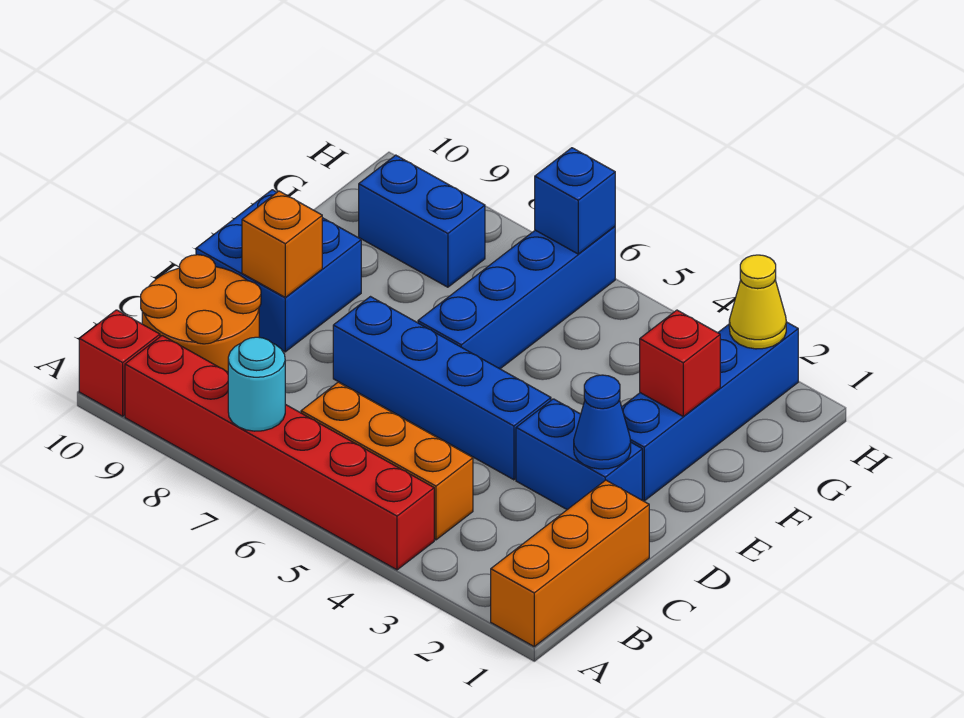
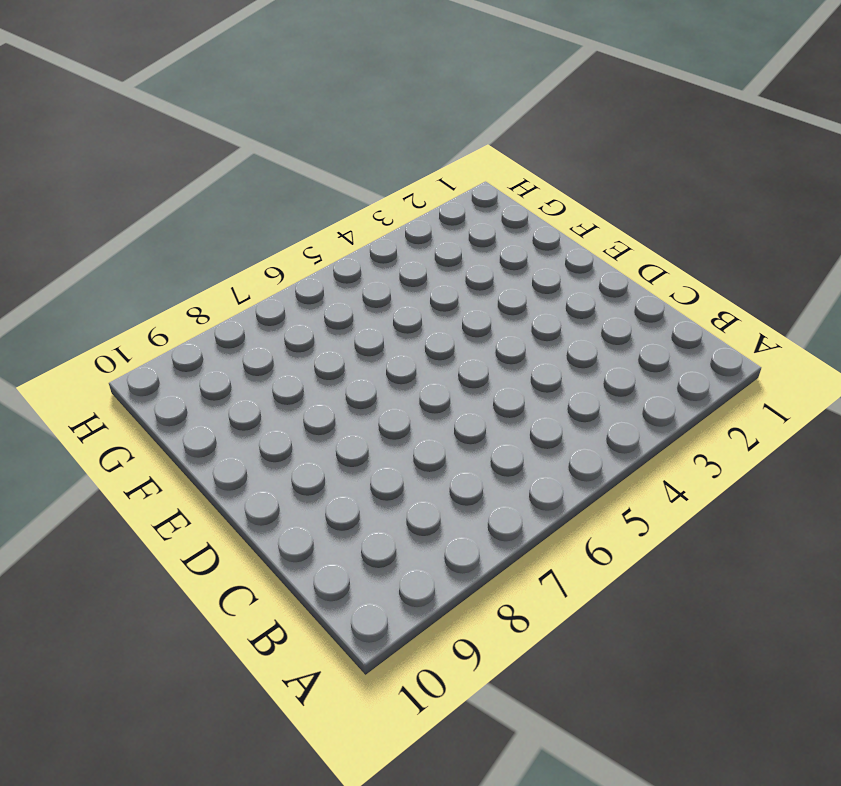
none -> orange 1x3 brick [491,480,649,646]
none -> red 1x6 brick [125,336,434,570]
none -> red 1x1 brick [79,310,160,416]

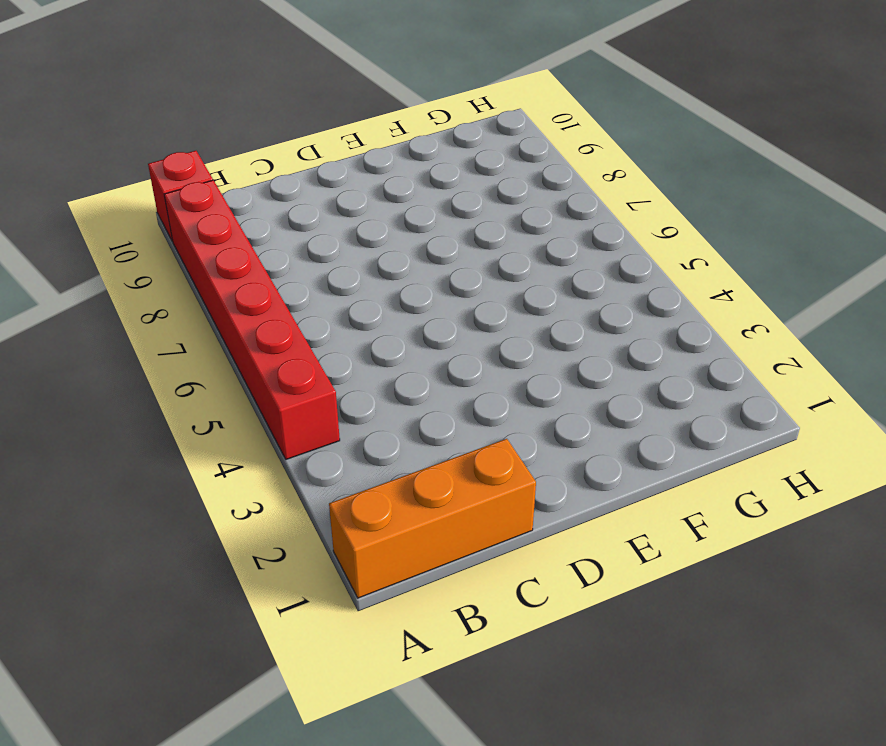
none -> orange 1x3 brick [301,382,473,540]
none -> orange 2x2 round brick [141,255,261,372]
none -> blue 1x2 brick [516,399,642,510]

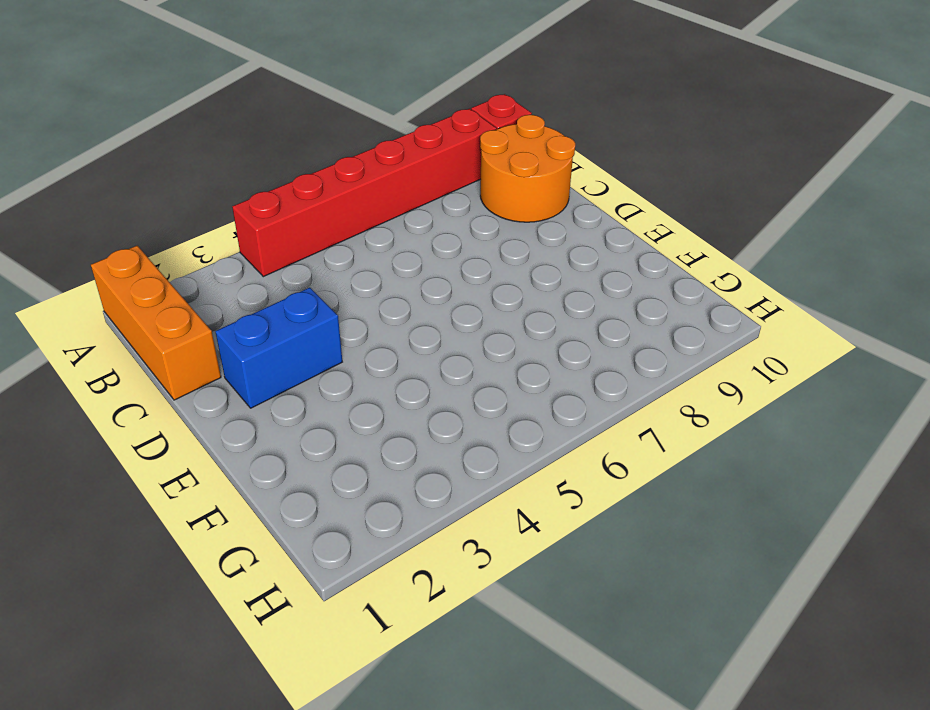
none -> orange 1x3 brick [301,382,473,540]
none -> blue 1x4 brick [333,297,551,480]
none -> blue 2x2 brick [196,190,361,352]

